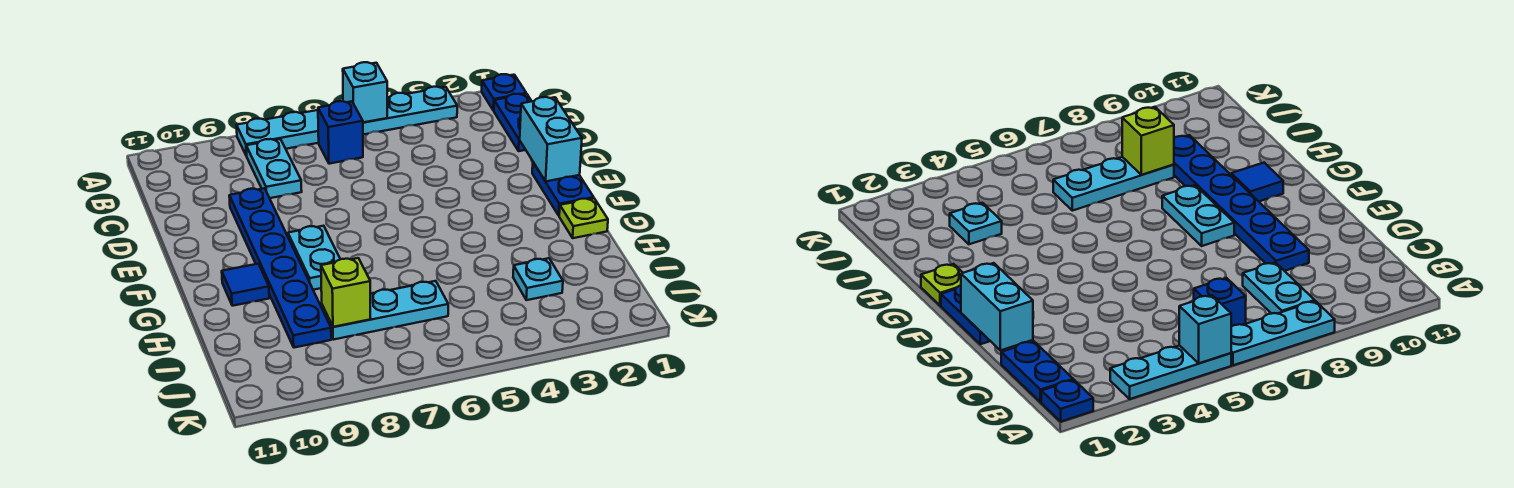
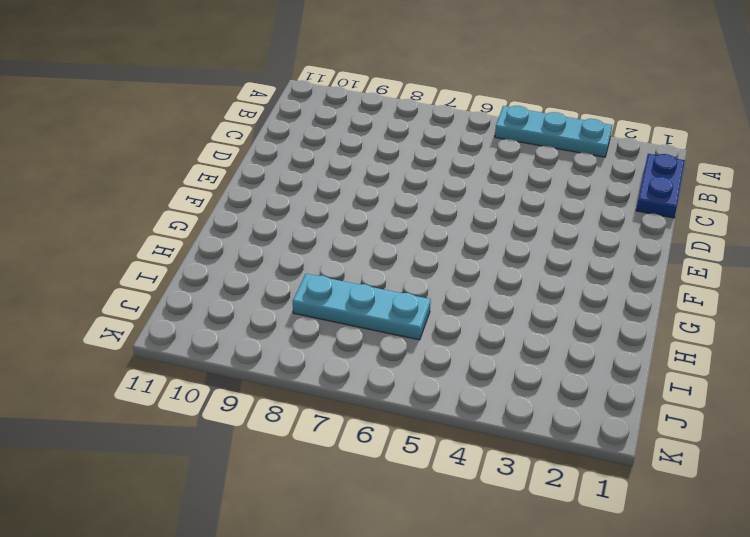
none -> blue 1x1 plate [482,74,526,111]
none -> cyan 1x3 plate [237,110,319,156]
none -> blue 1x1 brick [318,101,363,164]

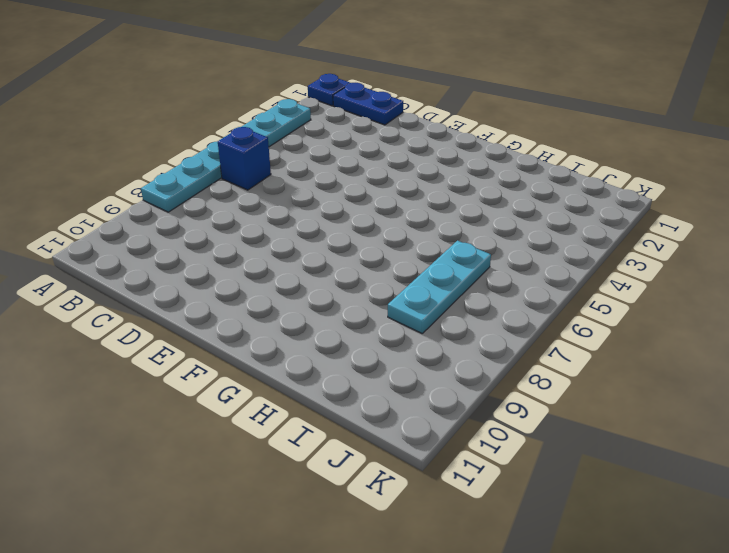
none -> cyan 1x2 plate [246,139,302,198]
none -> blue 1x6 plate [229,188,331,348]
none -> blue 1x2 plate [532,162,594,215]

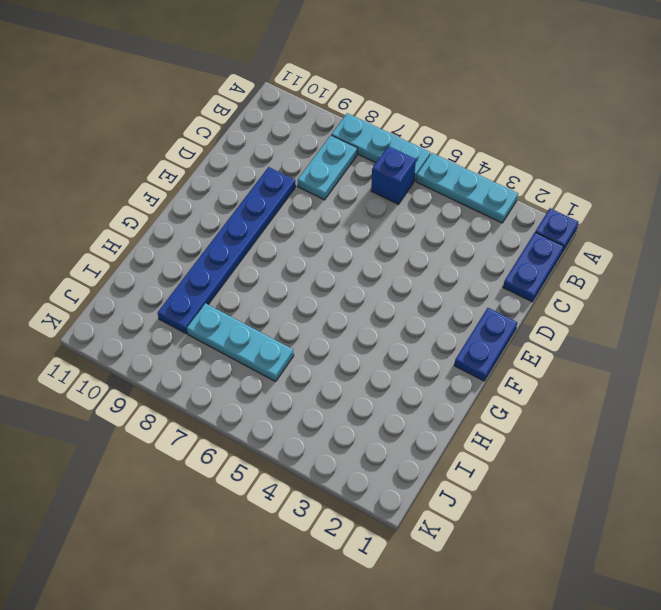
none -> cyan 1x2 plate [288,226,340,290]
none -> lime 1x1 plate [559,198,608,238]
none -> blue 1x1 tile [222,264,269,306]

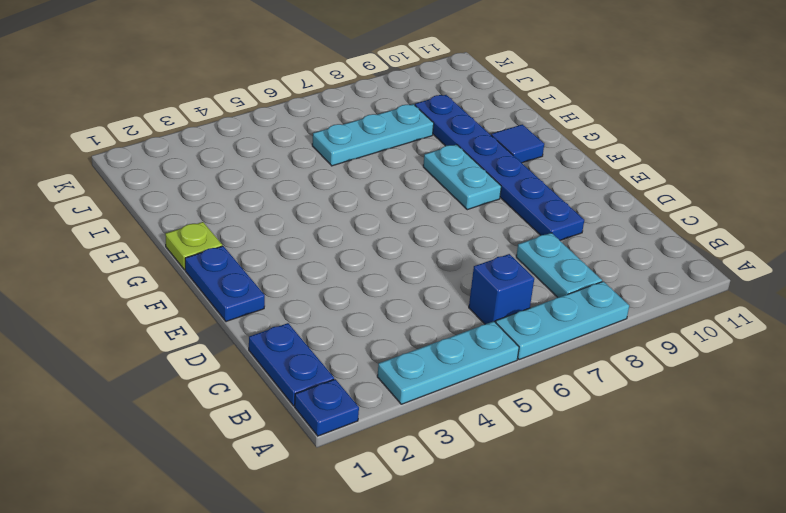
none -> cyan 1x1 plate [513,258,563,300]
none -> cyan 1x1 brick [343,62,387,123]
none -> cyan 1x2 brick [520,97,582,181]

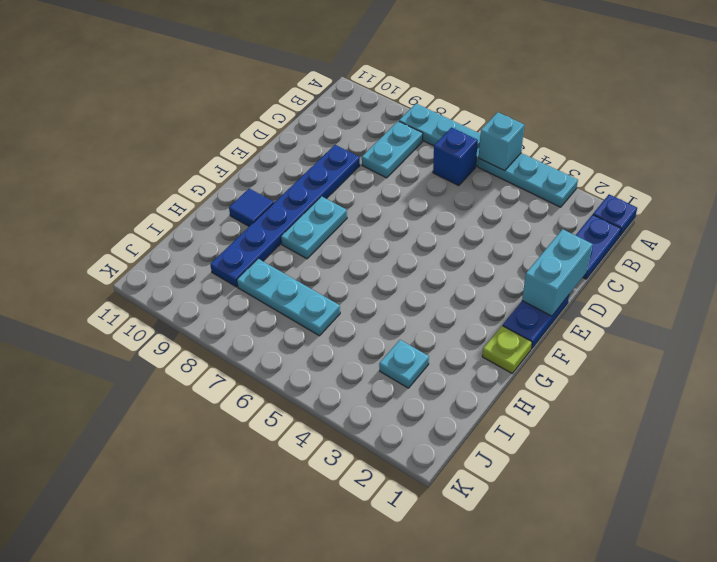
none -> lime 1x1 brick [321,258,371,327]

